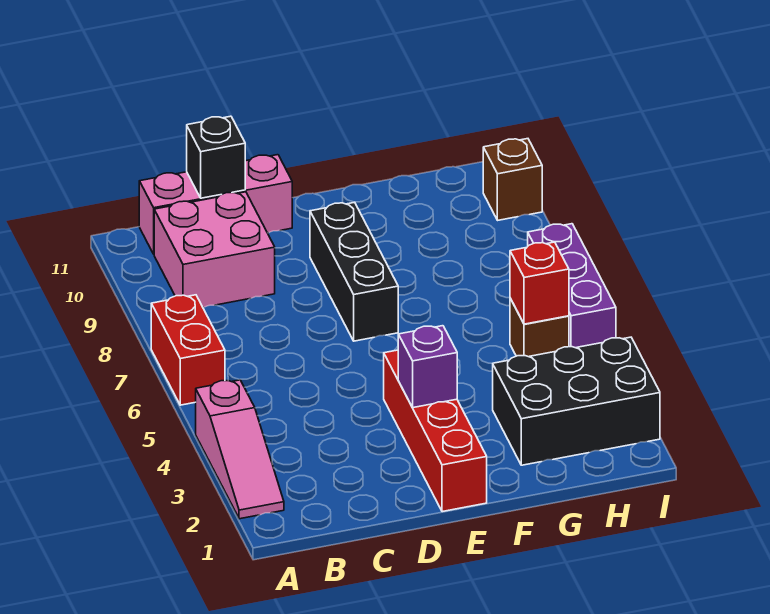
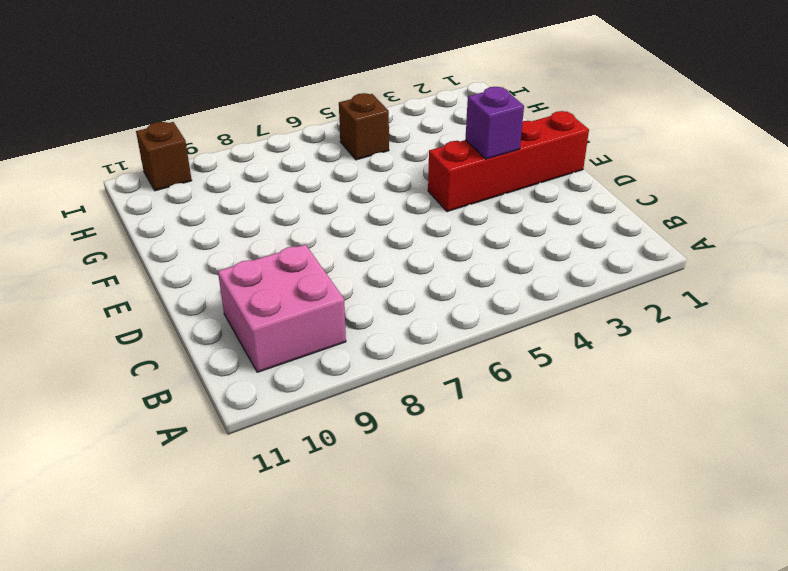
none -> pink 1x3 slope [196,380,284,519]
none -> red 1x2 brick [151,295,225,405]
none -> pink 1x3 brick [139,155,292,254]

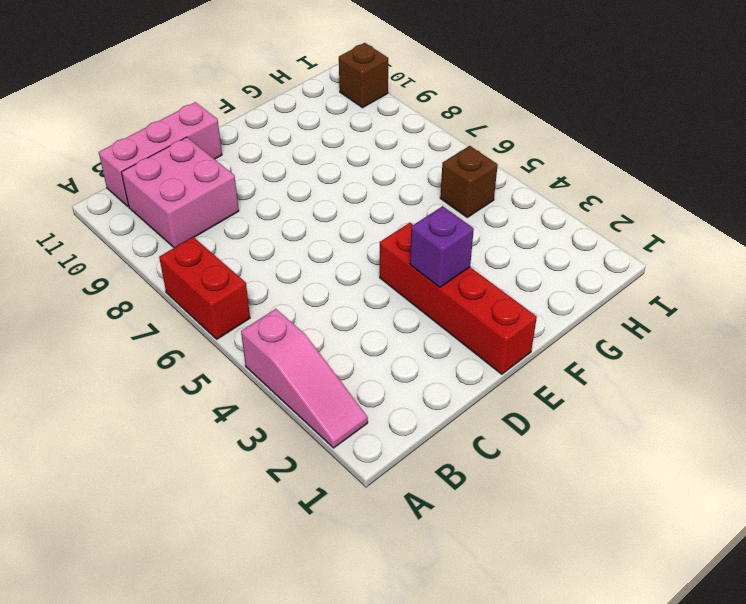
none -> black 1x3 brick [310,202,398,341]
none -> black 2x3 brick [493,337,660,465]
none -> purple 1x3 brick [528,224,616,348]

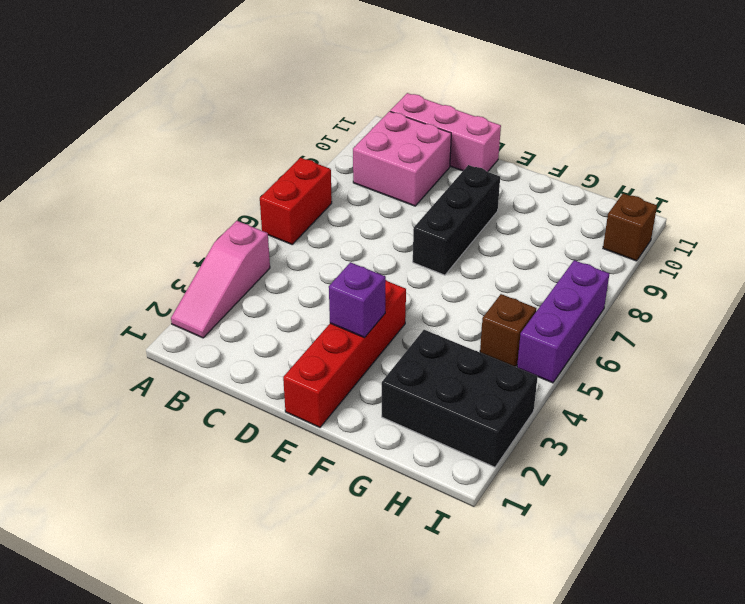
none -> black 1x1 brick [187,116,245,198]
none -> red 1x1 brick [510,242,569,324]

